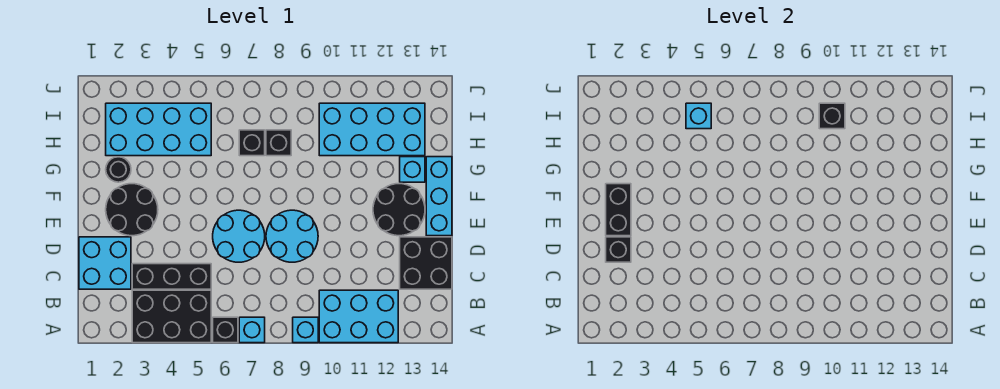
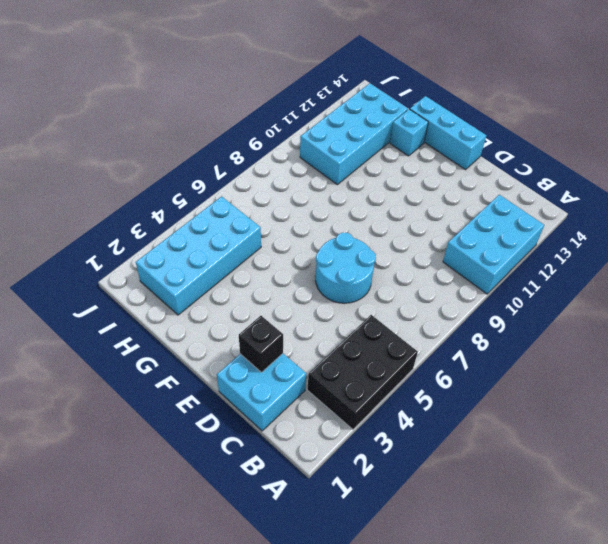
none -> black 1x1 brick [213,317,238,343]
none -> cyan 1x1 brick [239,317,265,343]
none -> cyan 1x1 brick [293,317,318,343]

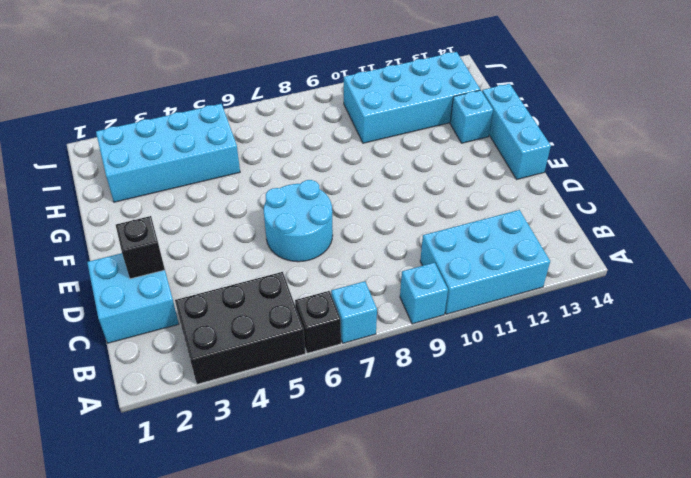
none -> black 1x3 brick [132,264,211,289]
none -> black 2x2 brick [400,237,452,289]
none -> cyan 2x2 round brick [266,210,318,262]

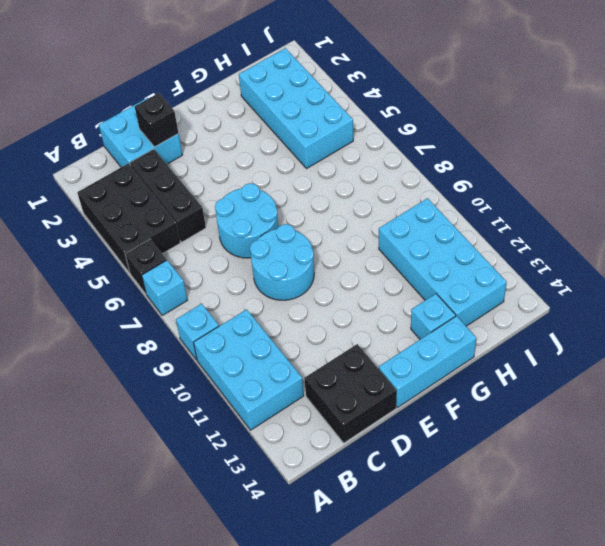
none -> black 2x2 round brick [106,184,158,236]
none -> black 2x2 round brick [373,184,425,236]
none -> black 1x1 round brick [106,157,131,182]

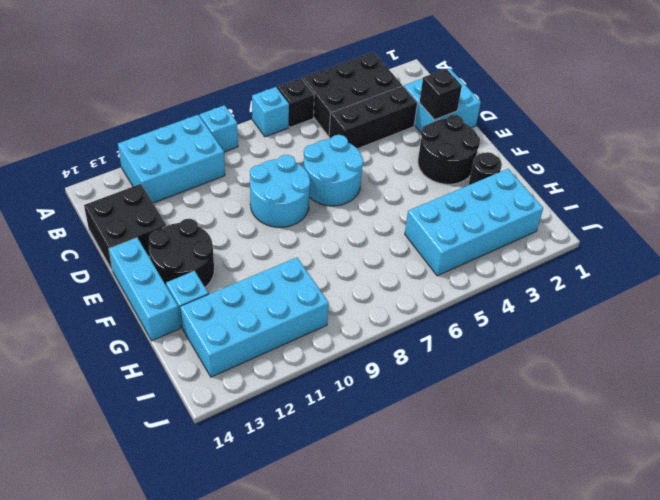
none -> black 1x1 brick [239,130,265,156]
none -> black 1x1 brick [266,130,291,156]
none -> black 1x2 brick [606,184,631,236]

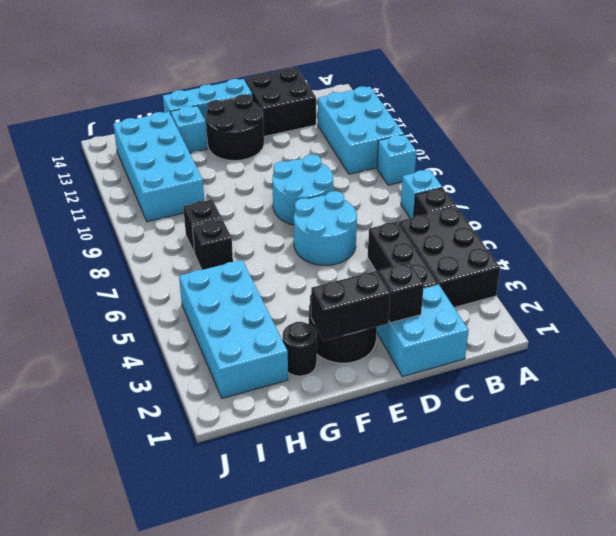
none -> cyan 1x1 brick [686,103,711,129]
none -> black 1x1 brick [819,103,845,129]

